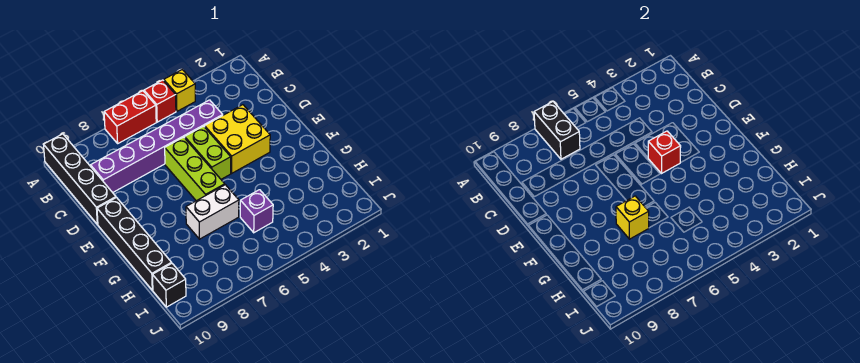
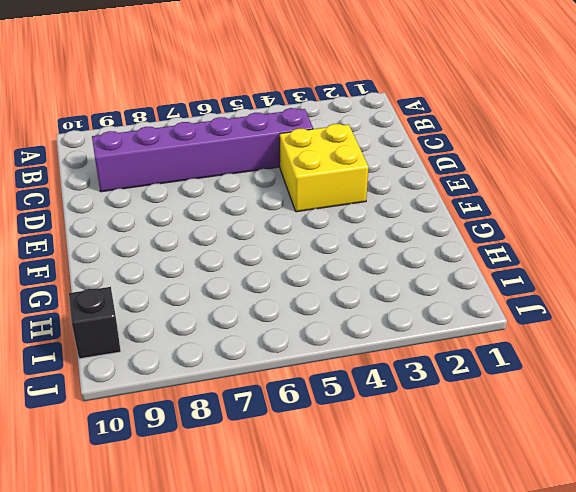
none -> yellow 1x1 brick [164,70,195,111]
none -> red 1x1 brick [144,80,176,122]
none -> red 1x2 brick [104,91,156,143]

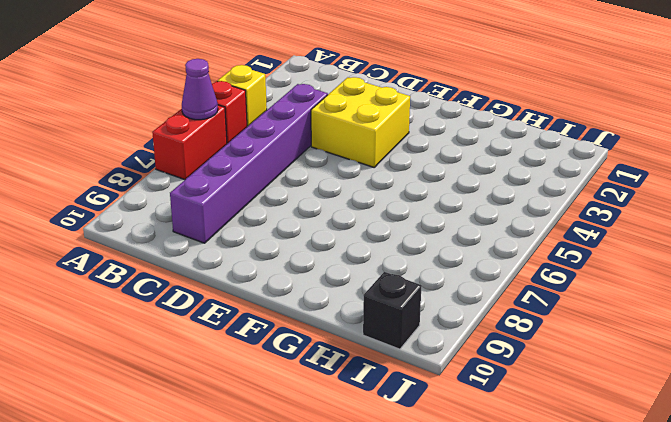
purple 1x1 cone [182,59,218,120] -> none
none -> black 1x4 brick [44,134,116,224]
none -> lime 1x2 brick [185,126,231,179]
none -> lime 1x3 brick [165,137,225,201]

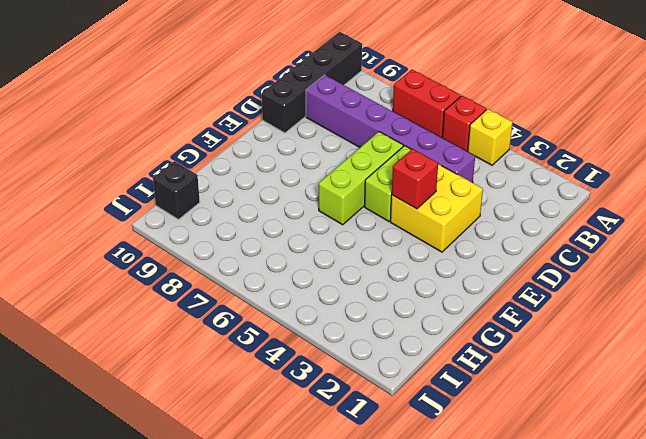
none -> black 1x4 brick [97,198,172,290]
none -> white 1x2 brick [186,185,239,239]
none -> purple 1x1 brick [240,190,273,233]

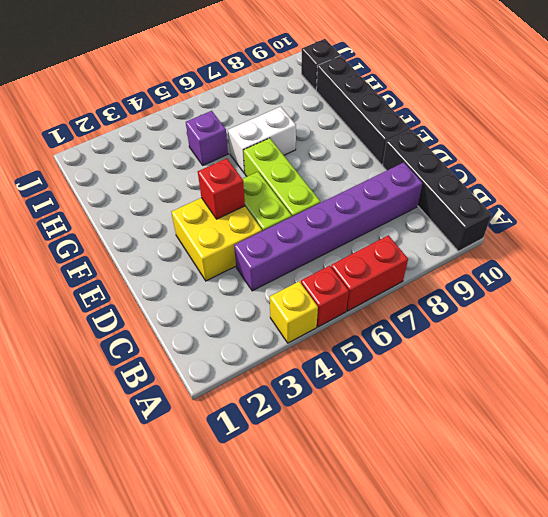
none -> black 1x2 brick [534,102,580,159]
none -> yellow 1x1 brick [616,196,649,239]

